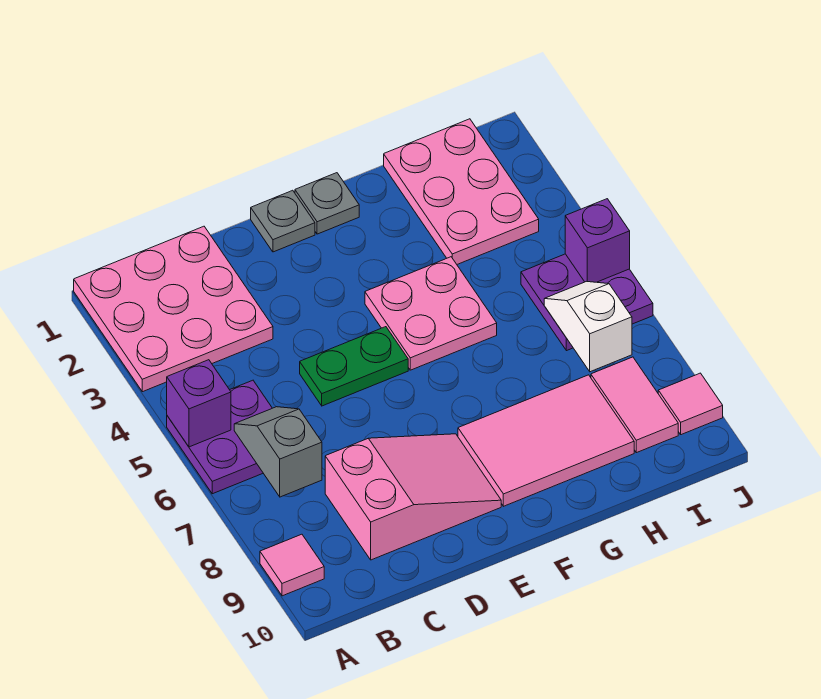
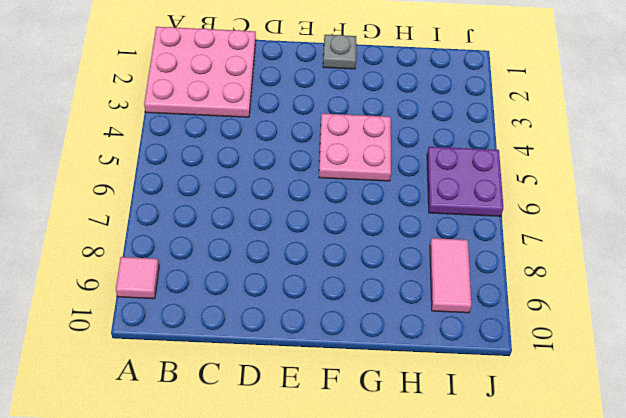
none -> purple 2x2 plate [167,380,272,494]
none -> pink 2x3 slope [325,434,501,560]
none -> green 1x2 plate [300,327,408,406]

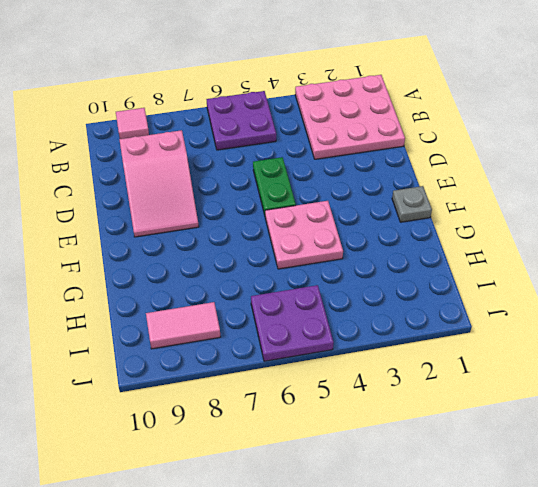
none -> grey 1x1 plate [251,190,315,252]
none -> pink 2x3 tile [458,375,634,506]
none -> pink 2x3 plate [384,119,539,264]

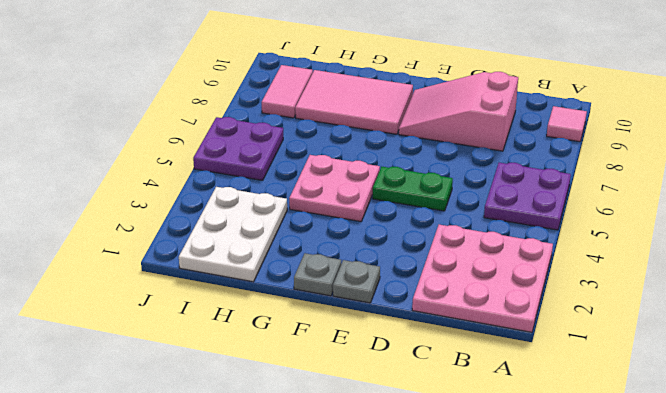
white 2x3 plate [179,187,287,282] -> pink 2x3 plate [384,119,539,264]
none -> pink 1x1 tile [658,373,723,435]
none -> purple 1x1 brick [167,360,231,447]
none -> grey 1x2 slope [234,407,322,497]

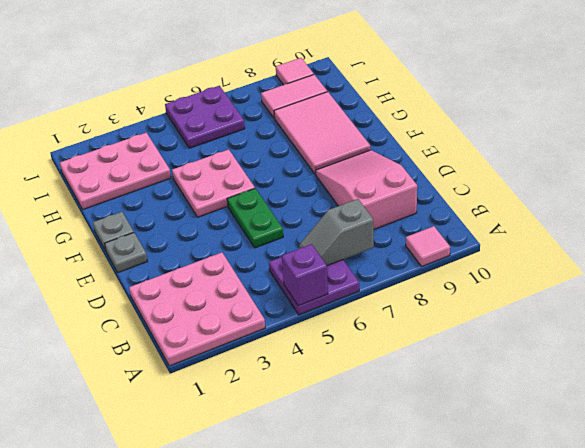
none -> white 1x2 slope [544,281,632,372]
none -> purple 1x1 brick [565,199,630,282]

